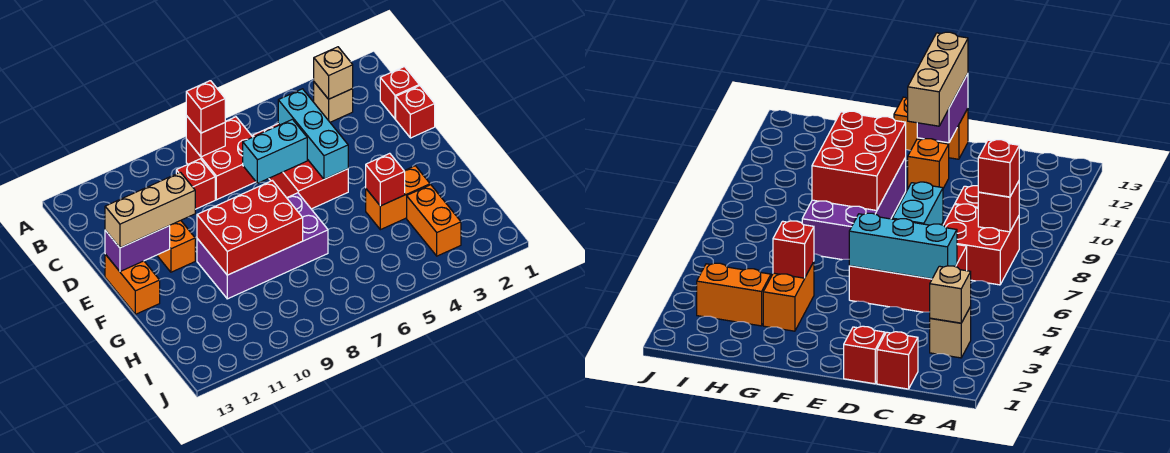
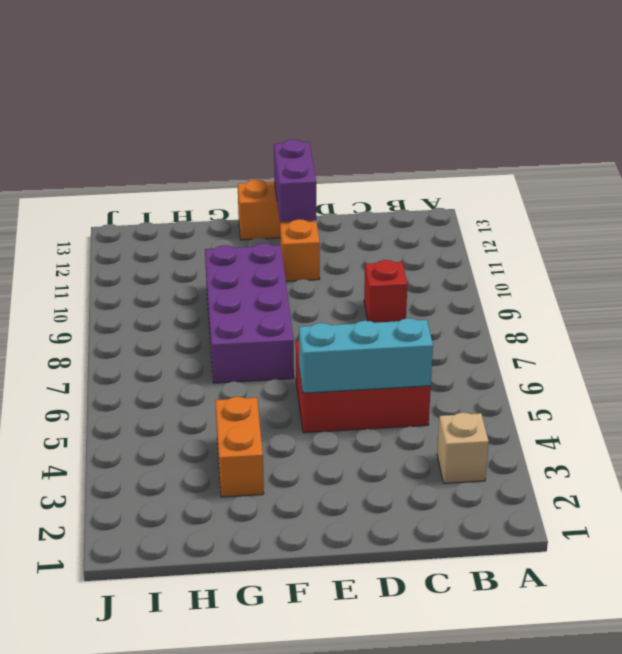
none -> red 2x2 brick [186,117,256,200]
none -> red 1x1 brick [380,67,419,119]
none -> red 1x1 brick [396,86,435,138]

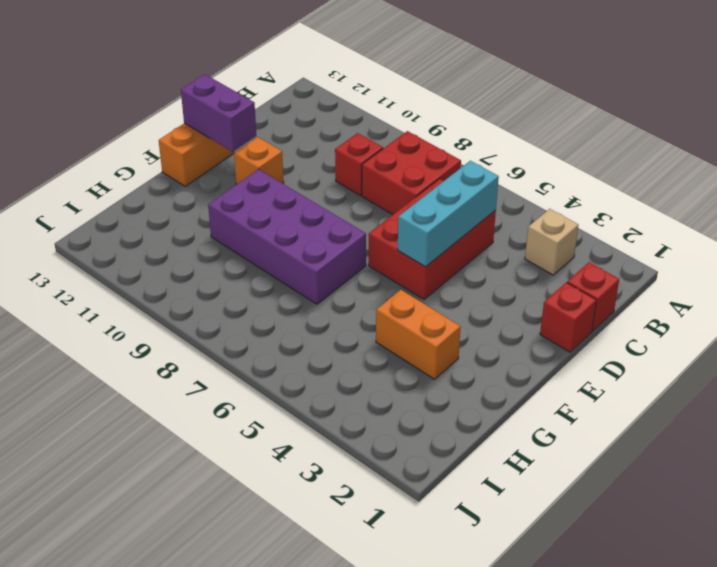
none -> orange 1x2 brick [407,185,461,256]
none -> tan 1x1 brick [314,47,353,99]
none -> red 1x1 brick [186,116,225,157]

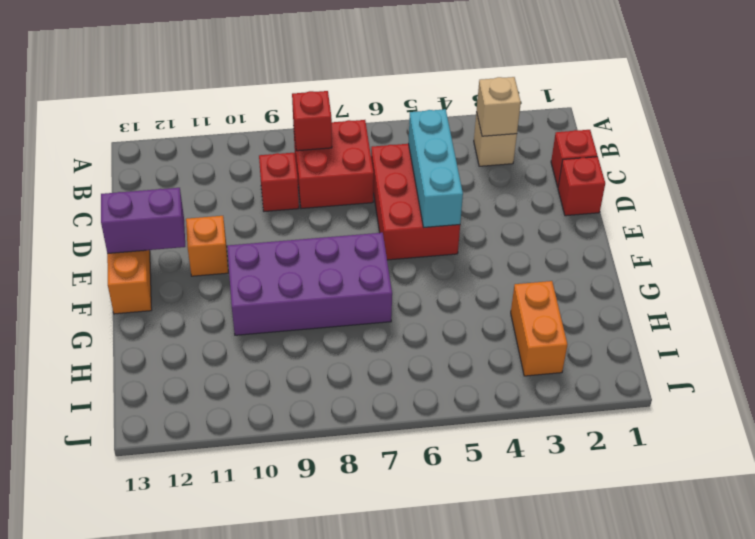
none -> orange 1x2 brick [366,166,430,230]
none -> cyan 1x2 brick [243,119,307,183]
none -> red 2x3 brick [197,181,303,275]

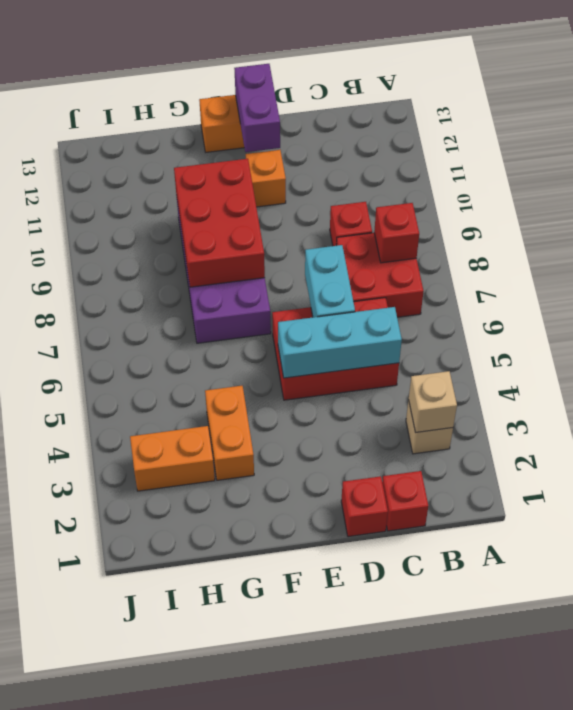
none -> red 1x1 brick [366,153,405,206]
none -> red 1x1 brick [186,81,225,133]
none -> tan 1x3 brick [105,172,195,248]

